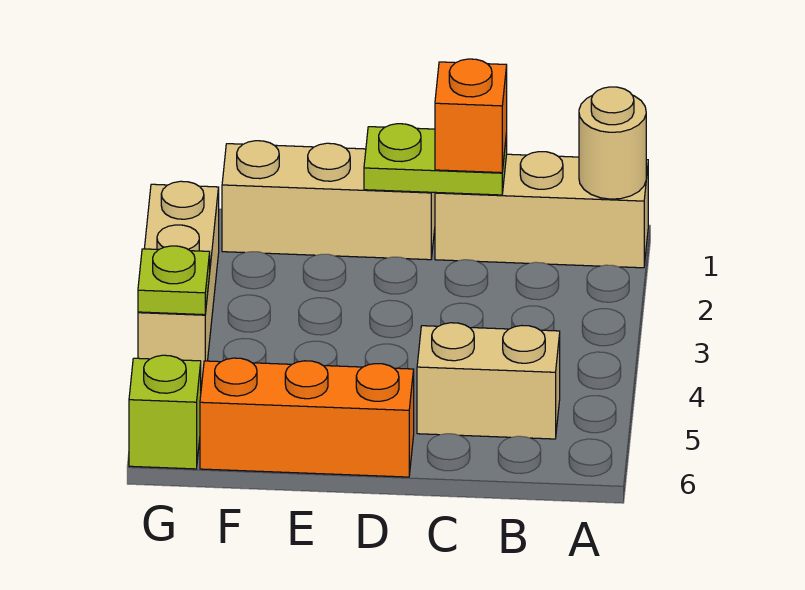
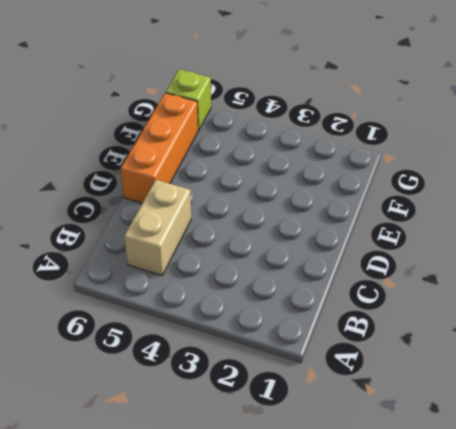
none -> tan 1x3 brick [435,152,648,268]
none -> tan 1x3 brick [222,141,435,260]

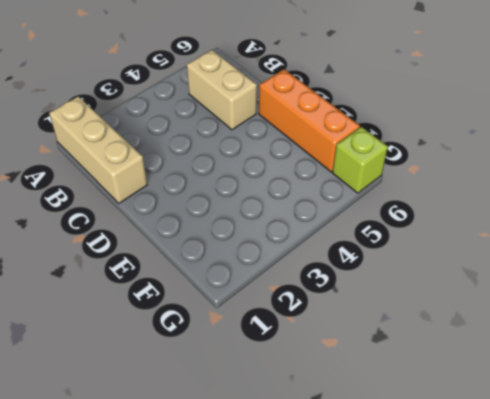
none -> tan 1x3 brick [222,141,435,260]
none -> tan 1x3 brick [138,181,219,382]

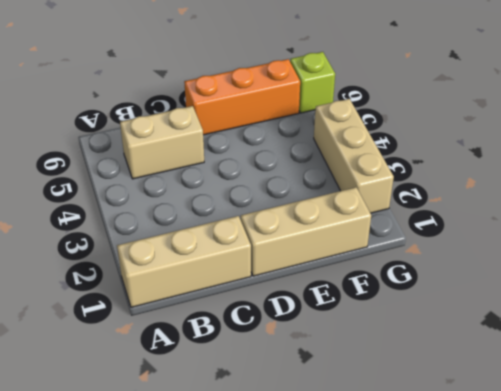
none -> tan 1x1 round brick [579,87,646,199]
none -> lime 1x2 plate [364,124,507,195]

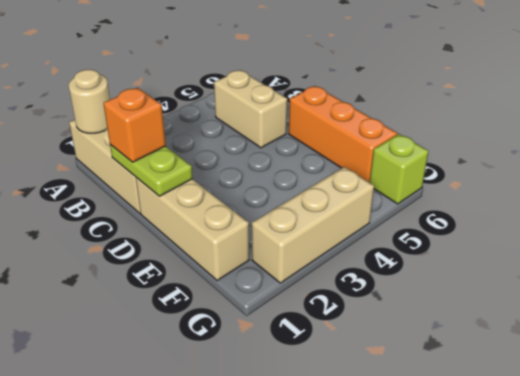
none -> lime 1x1 plate [138,246,210,315]

